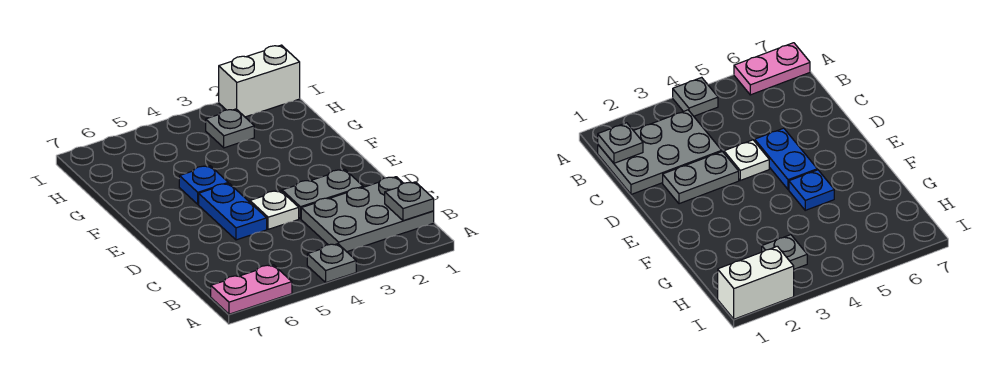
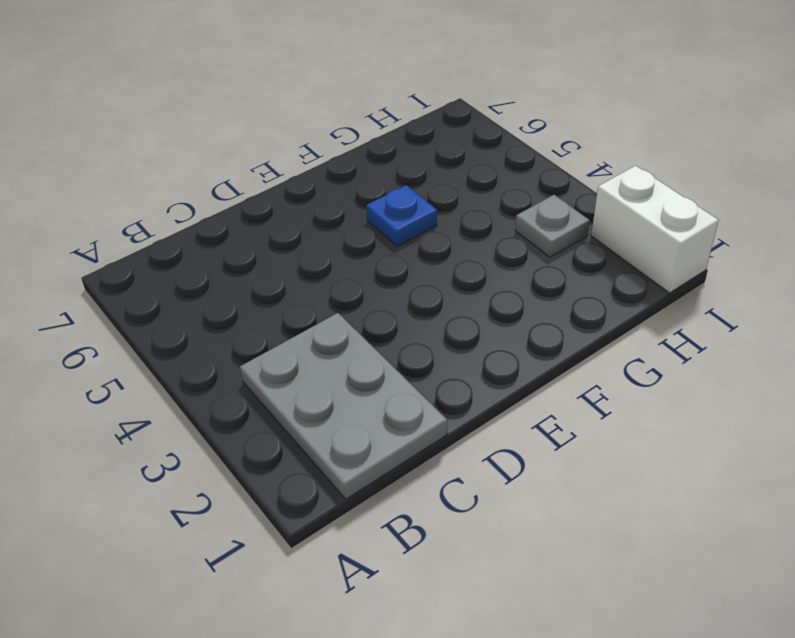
none -> grey 1x1 plate [307,244,356,282]
none -> pink 1x2 plate [211,265,292,314]

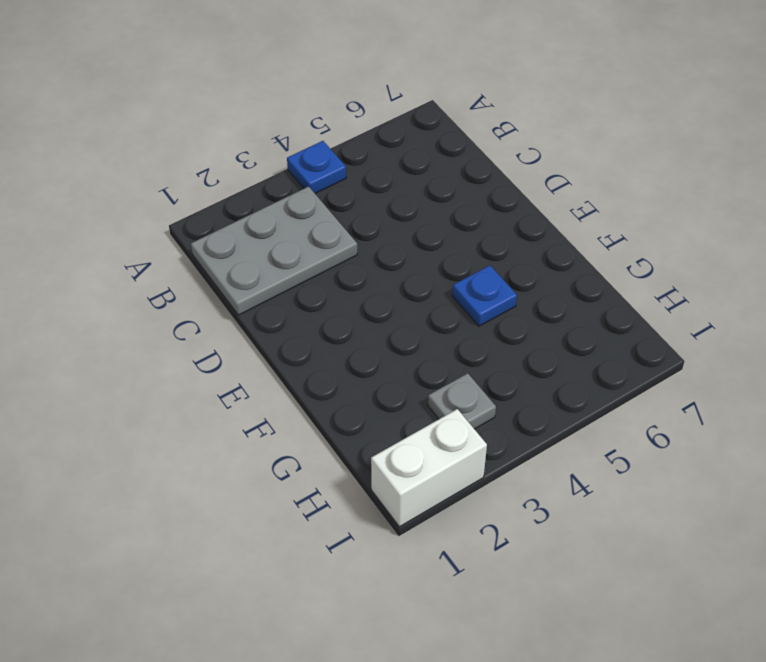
blue 1x1 plate [287,141,346,193] -> grey 1x1 plate [307,244,356,282]
none -> pink 1x2 plate [211,265,292,314]
none -> grey 1x2 plate [282,169,363,219]

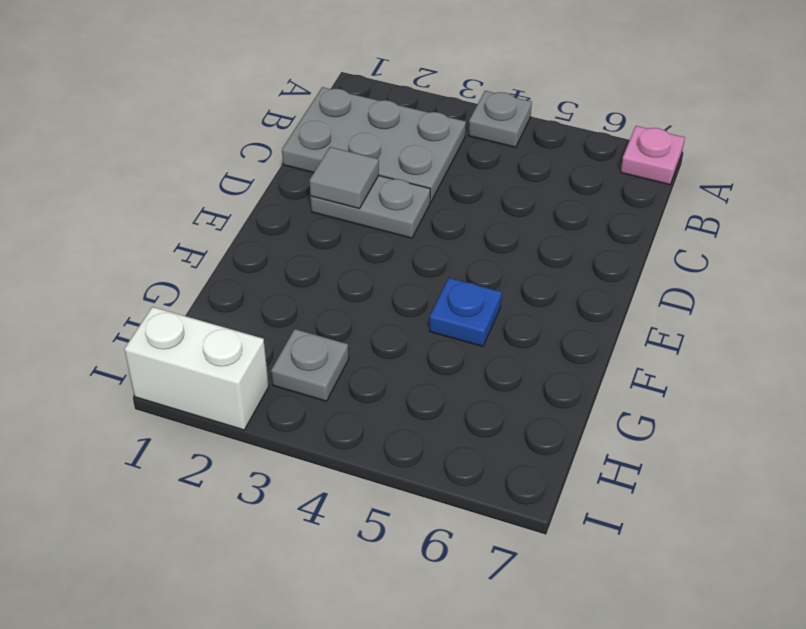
pink 1x1 plate [621,126,685,185] -> pink 1x2 plate [211,265,292,314]
grey 1x1 tile [309,147,379,209] -> none
none -> white 1x1 plate [250,191,299,229]
none -> blue 1x2 plate [199,183,267,240]

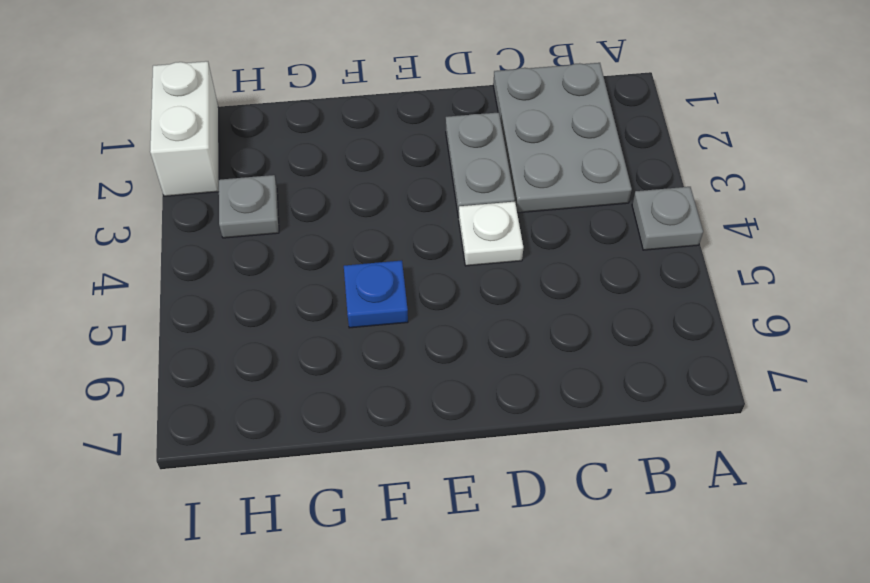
none -> pink 1x2 plate [211,265,292,314]
none -> blue 1x2 plate [199,183,267,240]

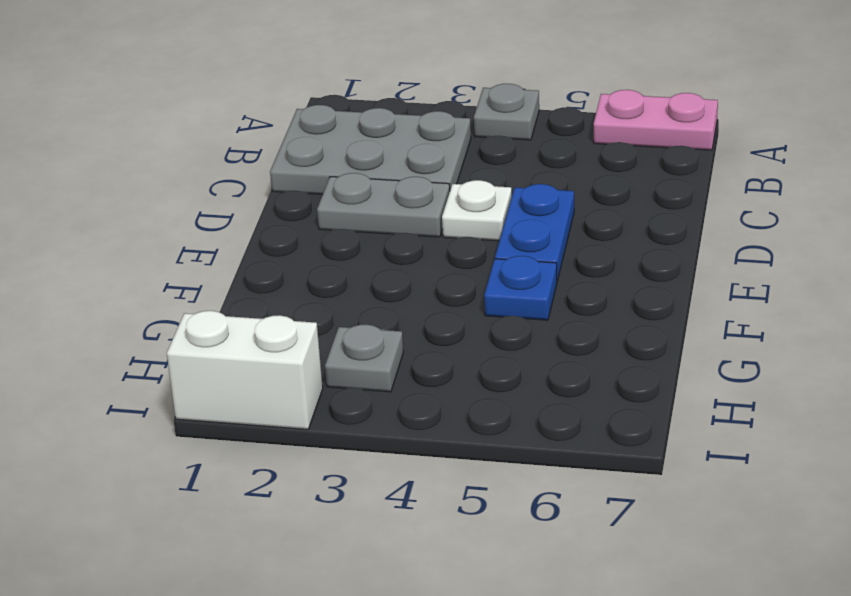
none -> grey 1x1 plate [385,182,434,221]

